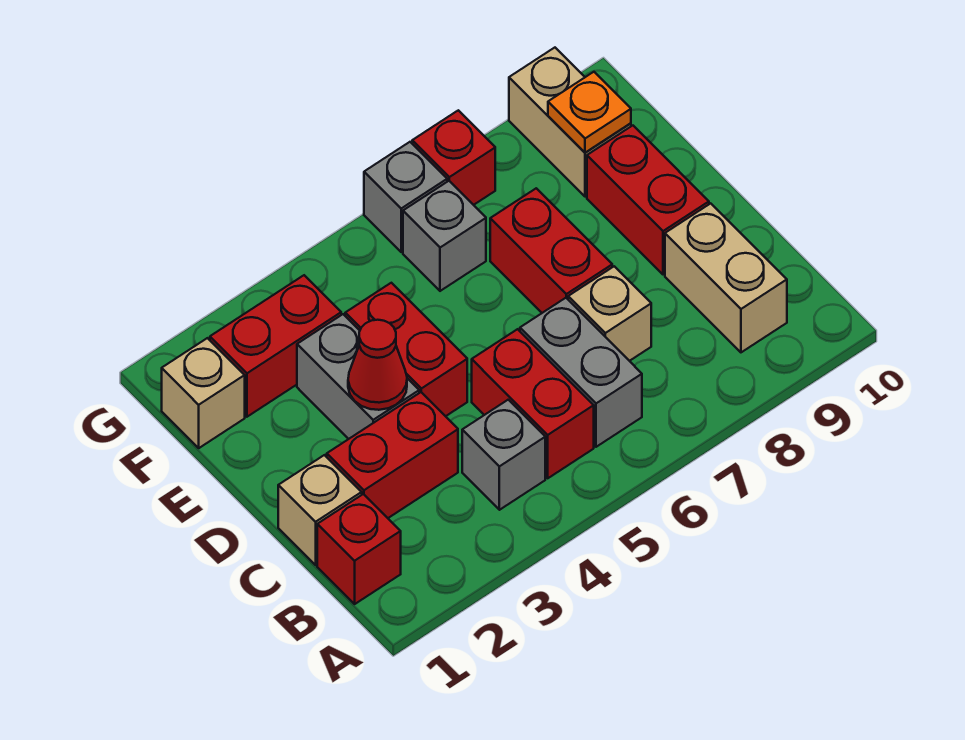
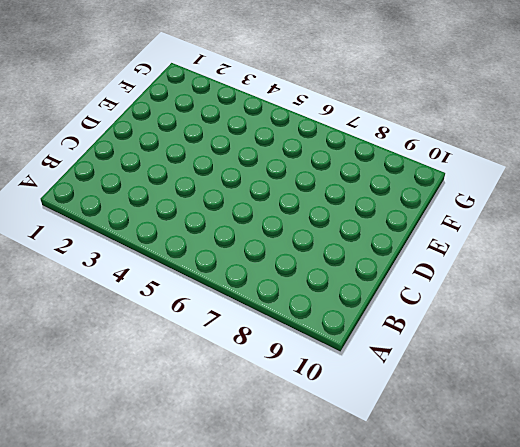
none -> red 1x1 brick [317,494,401,604]
none -> grey 1x1 brick [462,400,545,510]
none -> red 1x2 brick [472,329,594,478]

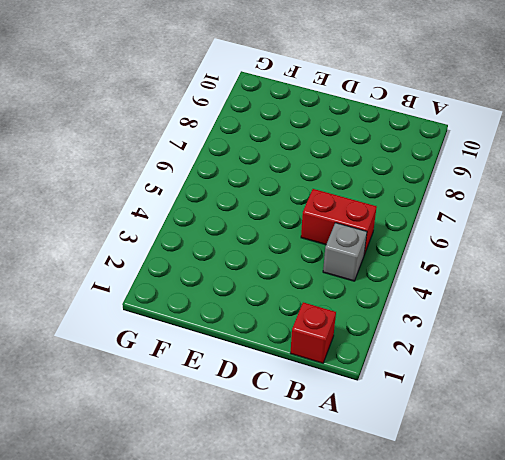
none -> grey 1x2 brick [520,298,642,447]
none -> tan 1x2 brick [665,203,787,352]
none -> tan 1x1 brick [278,455,362,565]

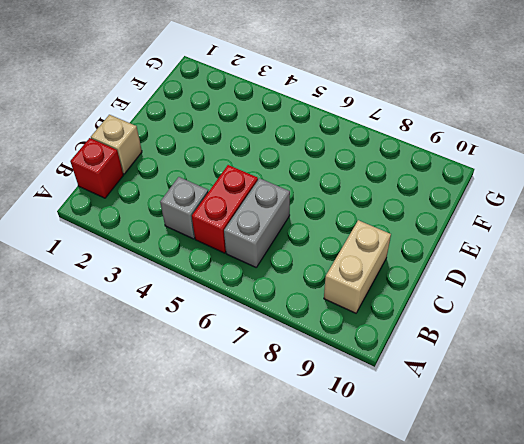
none -> red 1x2 brick [327,392,458,518]
none -> tan 1x1 brick [568,266,651,361]
none -> grey 1x2 brick [297,314,419,439]

